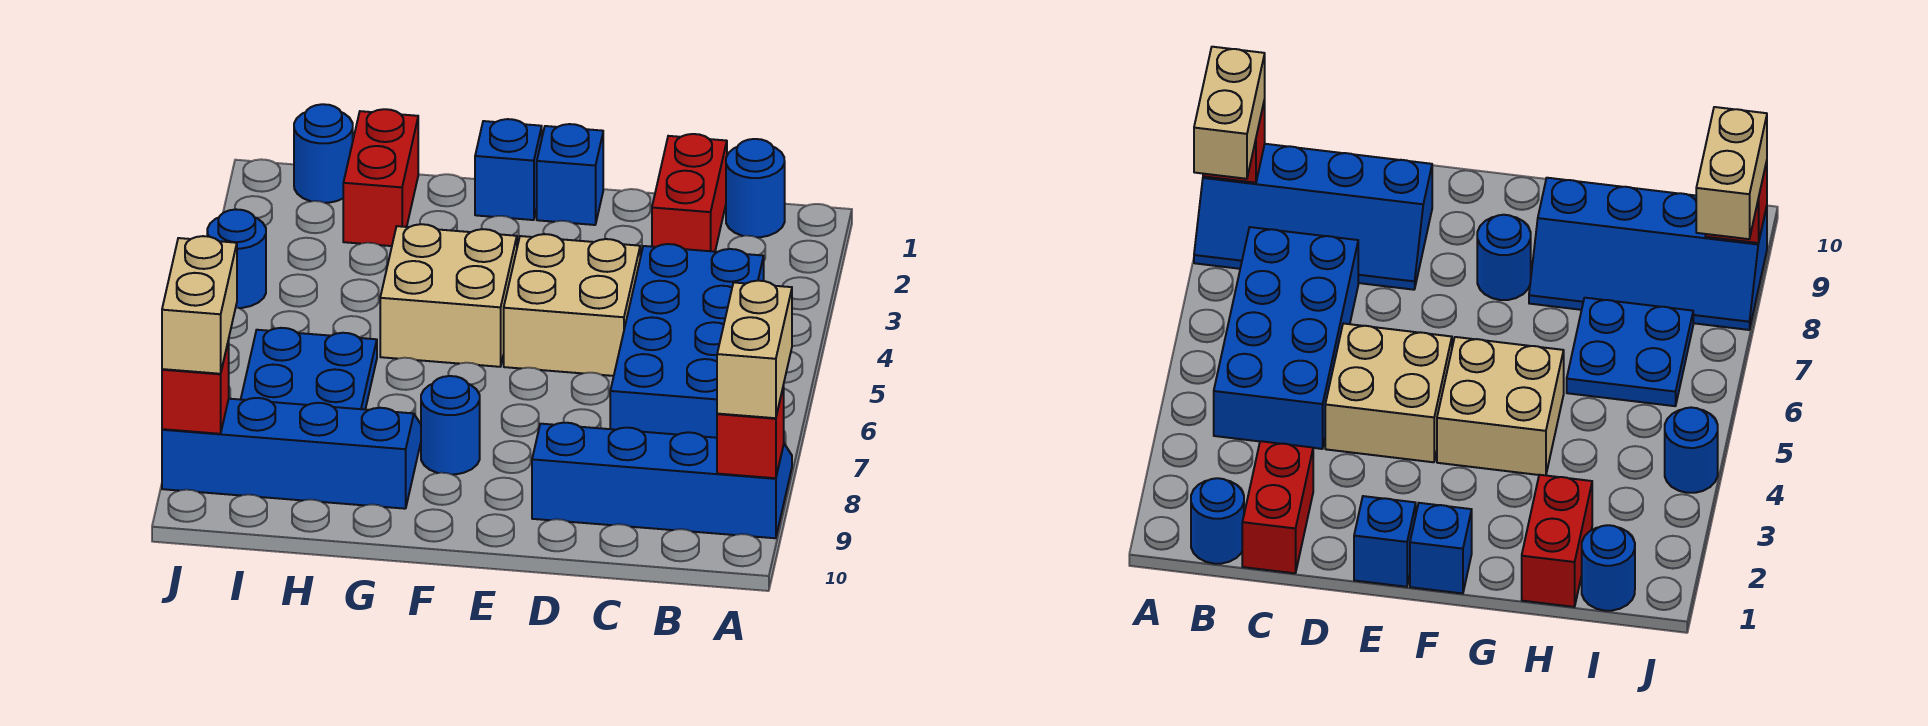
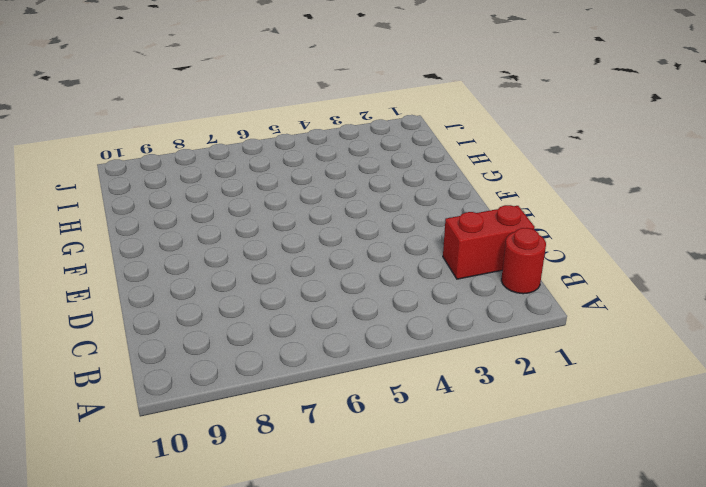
red 1x1 round brick [501,228,546,294] -> blue 1x1 round brick [726,139,785,237]
none -> blue 2x4 slope [532,423,792,538]
none -> blue 2x4 brick [610,244,764,438]
none -> tan 2x2 brick [504,234,640,376]

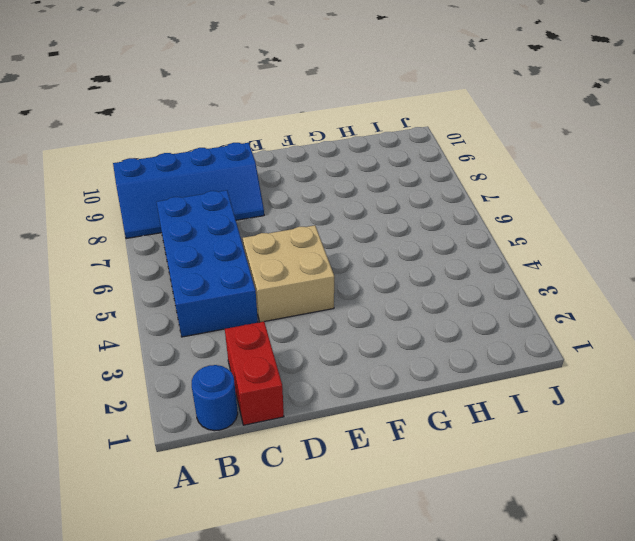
none -> blue 1x1 brick [537,124,603,225]
none -> blue 1x1 brick [475,119,542,220]
none -> tan 2x2 brick [380,224,517,367]

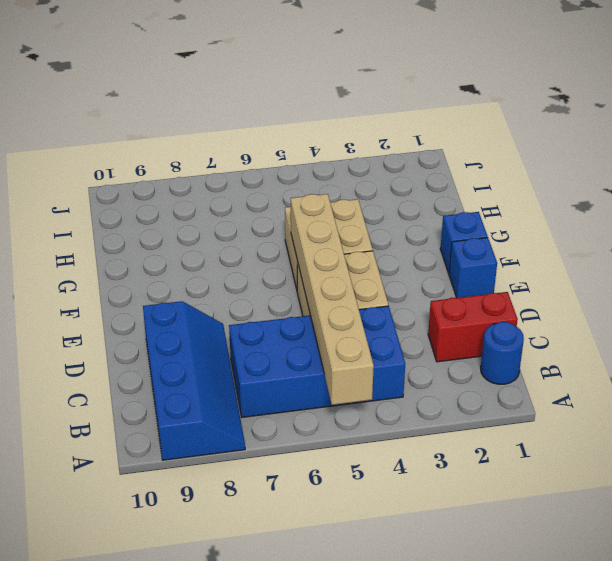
tan 1x6 brick [291,194,374,405] -> none
none -> blue 1x1 round brick [421,376,480,475]
none -> blue 2x4 slope [162,398,421,509]
none -> red 1x2 brick [343,109,418,246]

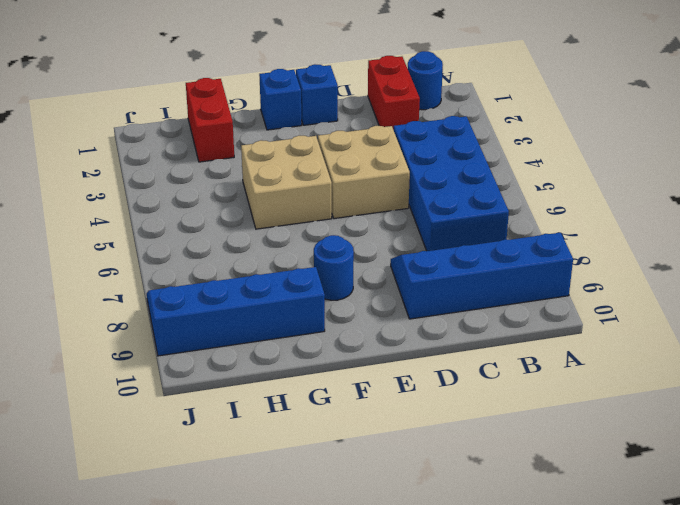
none -> blue 2x2 plate [241,328,377,409]
none -> blue 1x1 round brick [294,104,353,203]
none -> blue 1x1 round brick [207,209,266,308]

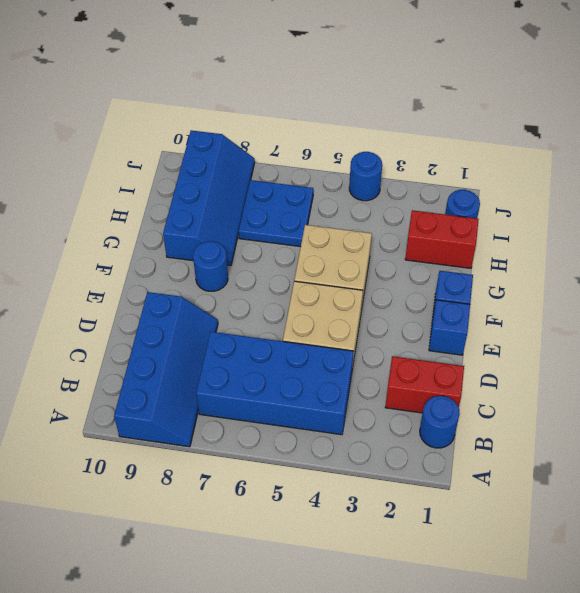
none -> red 1x1 brick [717,386,784,478]
none -> red 1x1 brick [162,340,229,434]
none -> tan 1x2 brick [717,281,792,418]

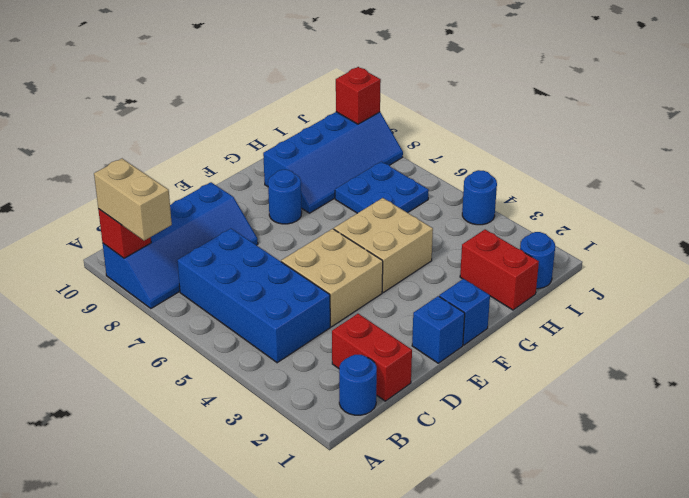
none -> tan 1x2 brick [162,236,237,374]

